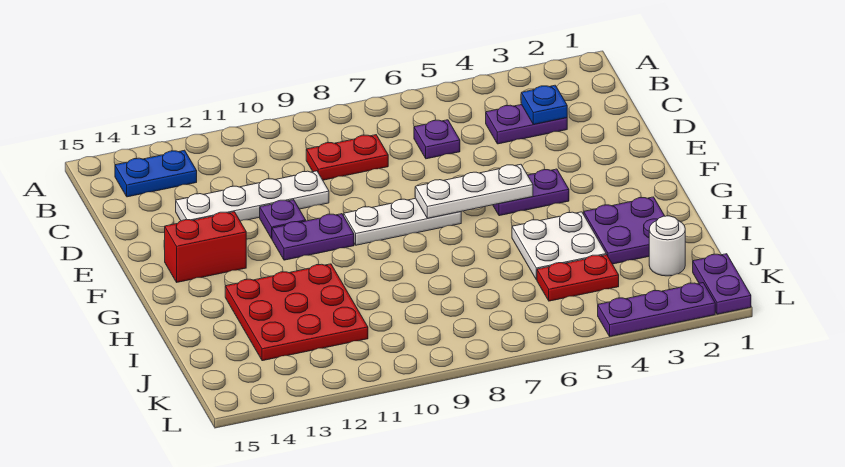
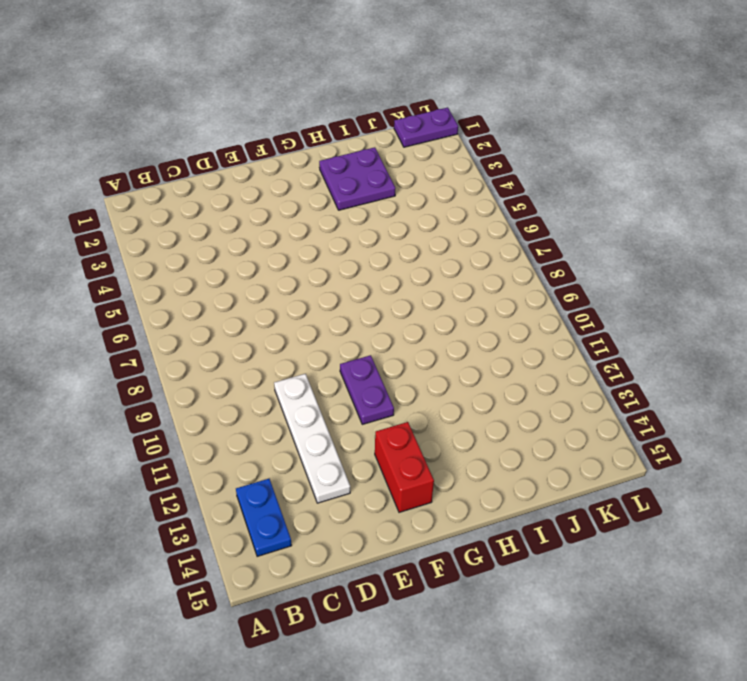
none -> purple 1x2 plate [486,104,567,144]
none -> purple 1x1 plate [414,120,460,159]
none -> red 1x2 plate [306,135,388,180]

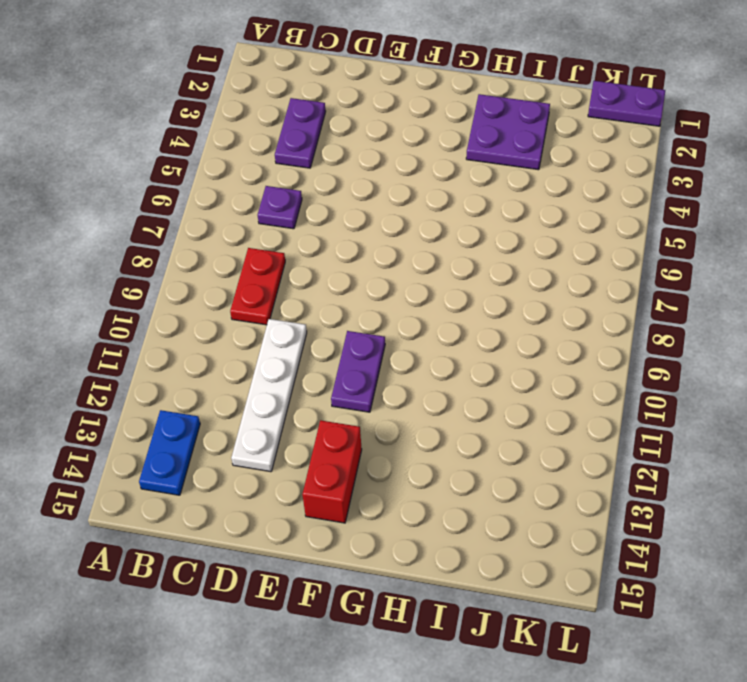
none -> purple 1x1 plate [260,200,306,239]
none -> purple 1x2 plate [493,169,569,216]
none -> white 1x3 plate [344,198,461,245]

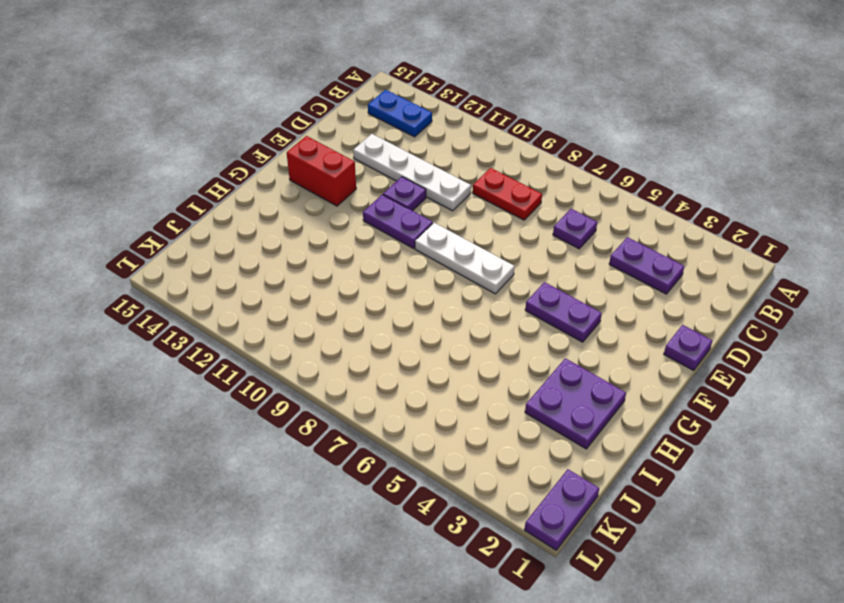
purple 1x1 plate [664,325,712,370] -> none
none -> white 2x2 plate [512,212,606,280]
none -> red 3x3 plate [225,264,368,361]
none -> white 1x1 round brick [649,216,685,276]

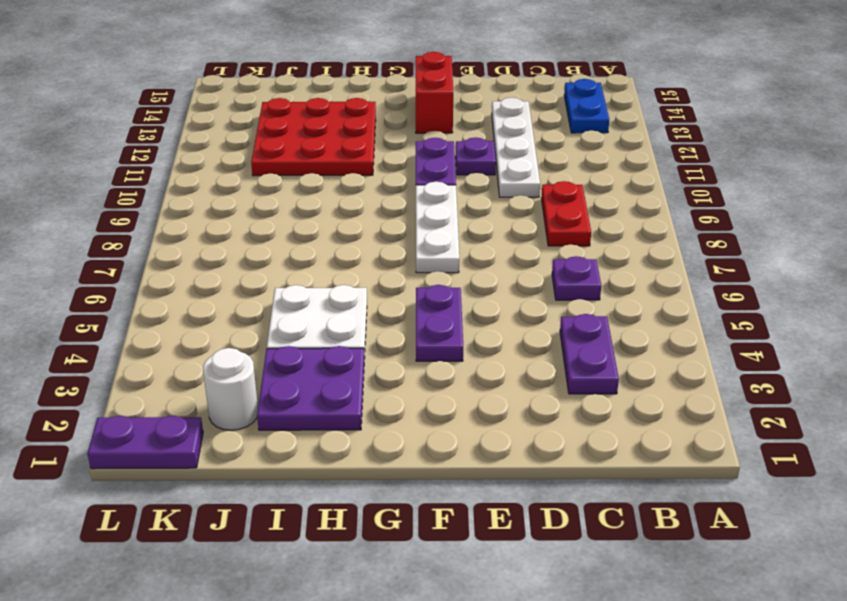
none -> red 1x2 plate [537,255,619,301]
none -> purple 1x3 plate [598,283,715,336]
none -> blue 1x1 plate [521,85,567,124]

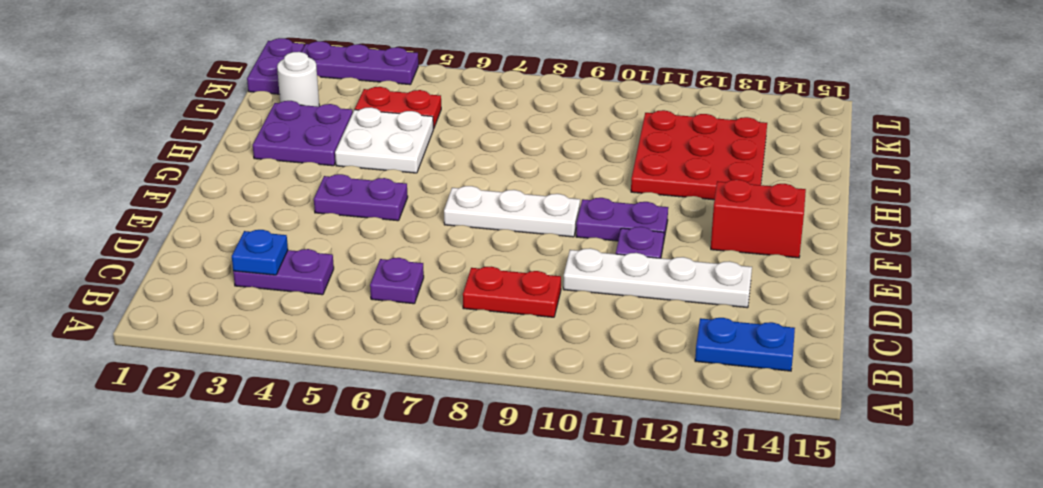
none -> white 1x3 plate [415,164,533,218]

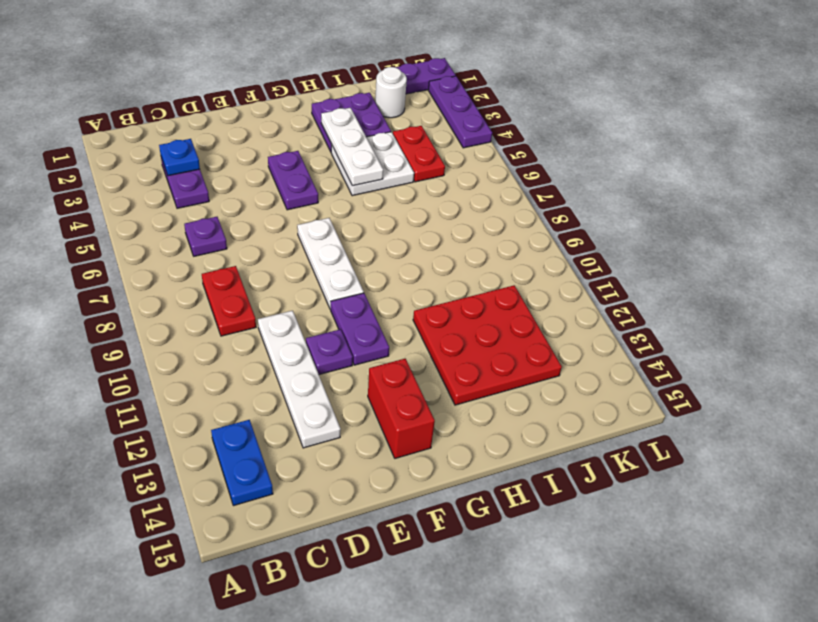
white 1x3 plate [321,108,383,186] -> white 1x3 plate moved to [415,164,533,218]

